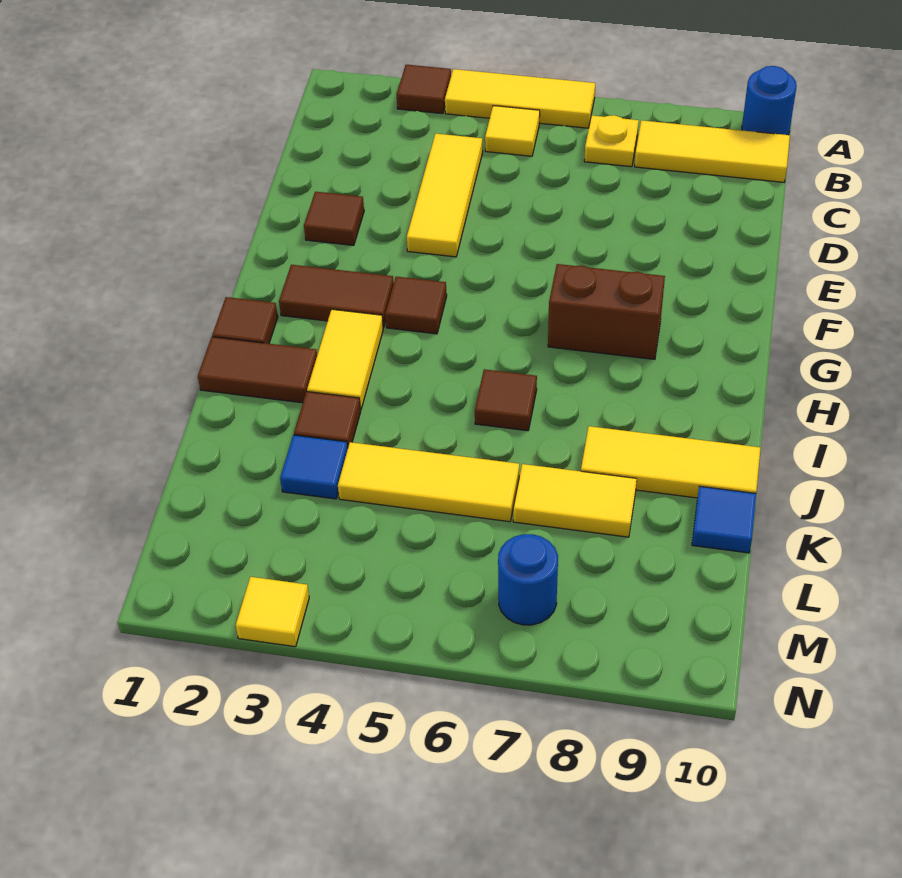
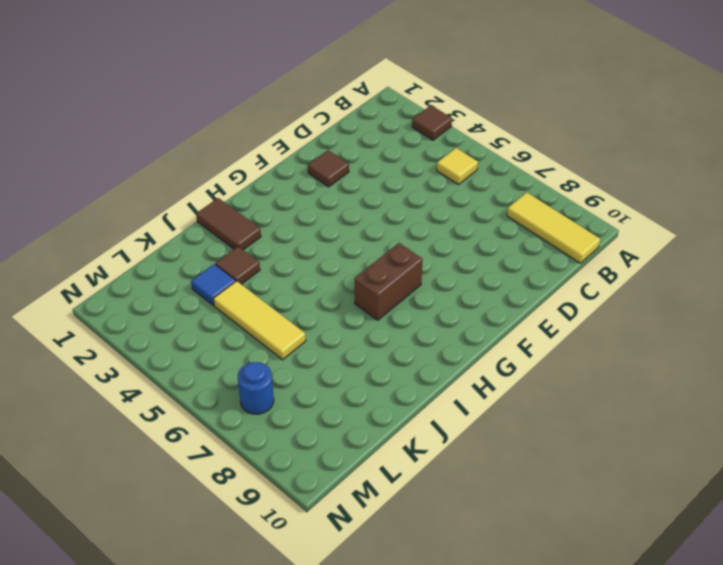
brown 1x2 brick [355,243,423,320] -> brown 1x2 brick turned to [548,264,665,359]
none -> yellow 1x3 tile [445,69,595,128]
none -> blue 1x1 round brick [742,66,797,135]
none -> yellow 1x1 plate [584,115,639,167]

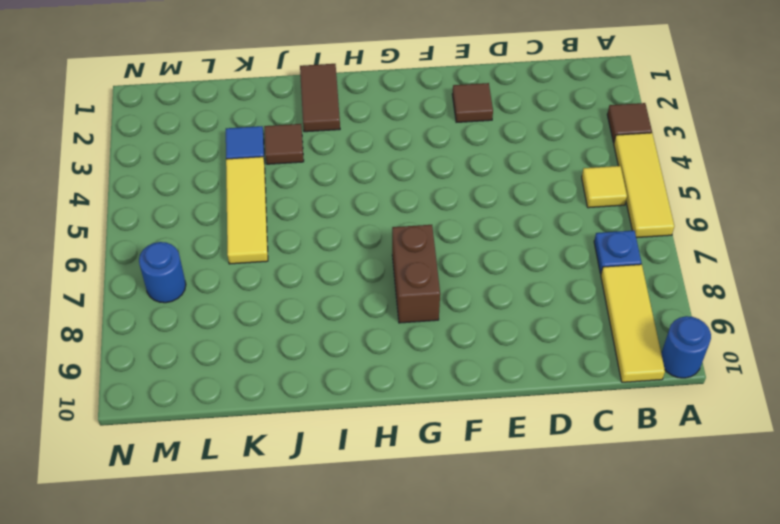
blue 1x1 plate [594,231,641,274] -> yellow 1x1 plate [584,115,639,167]
none -> yellow 1x3 tile [407,134,483,257]
none -> brown 1x2 tile [279,265,394,328]
none -> brown 1x1 tile [385,277,447,334]

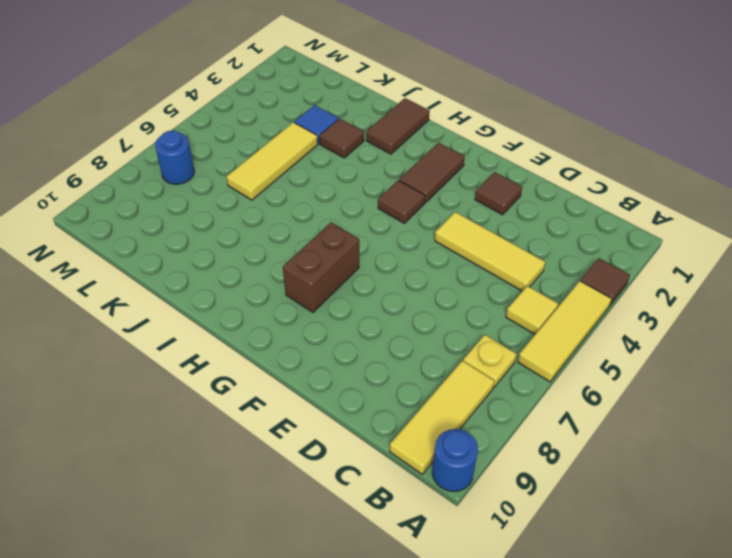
none -> brown 1x1 tile [212,297,278,344]
none -> yellow 1x2 tile [307,309,383,410]
none -> brown 1x1 tile [475,369,537,431]

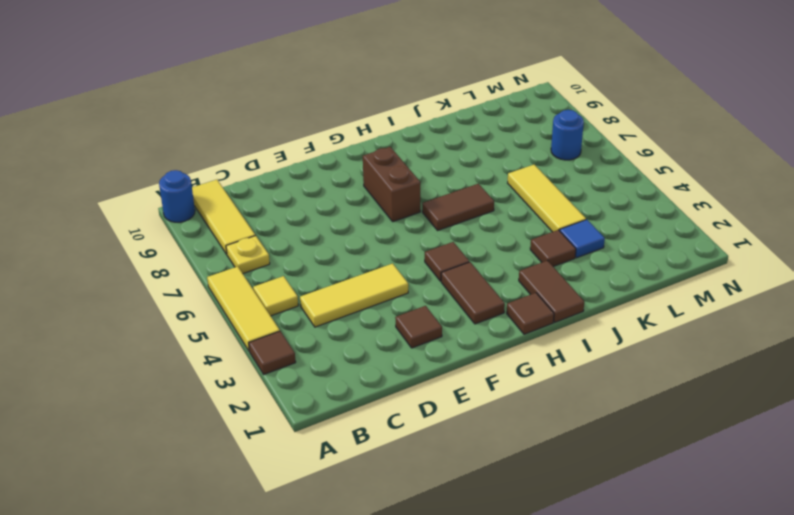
brown 1x2 tile [422,184,494,230] -> brown 1x1 tile [475,369,537,431]
none -> yellow 1x2 tile [307,309,383,410]
none -> yellow 1x3 tile [581,426,761,498]
none -> yellow 1x2 tile [513,464,637,537]

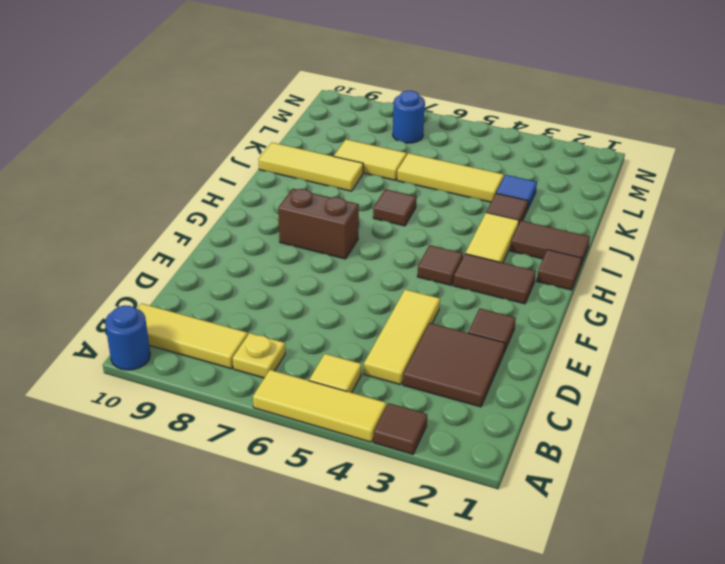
brown 2x2 tile [403,323,505,407] -> none
none -> blue 1x1 tile [692,486,756,553]
none -> yellow 1x1 tile [236,577,309,647]

